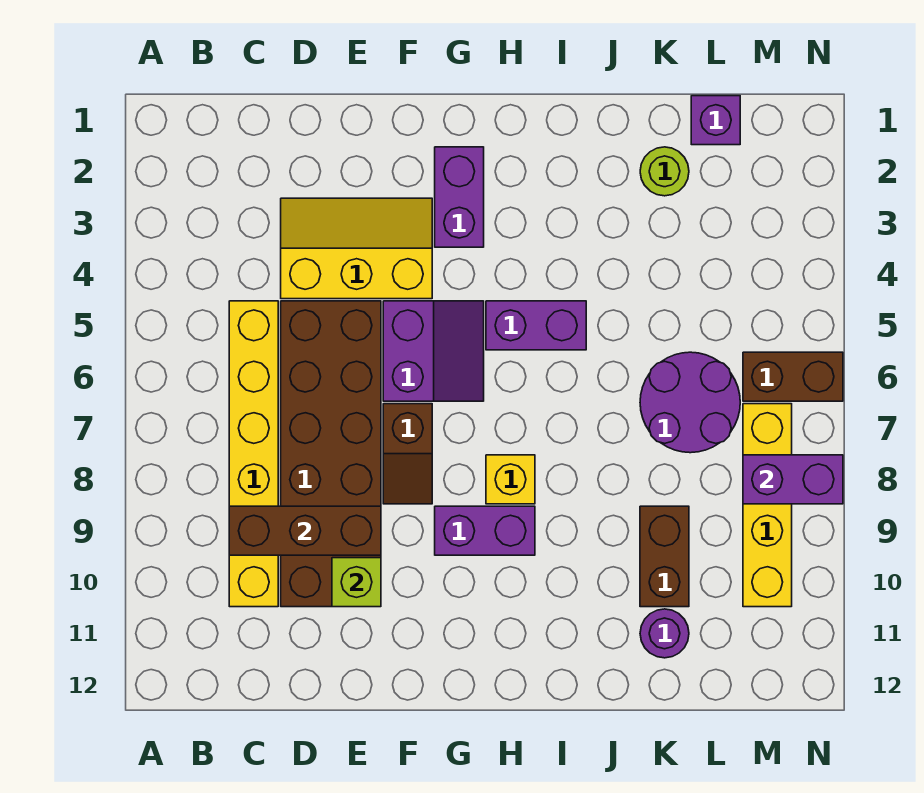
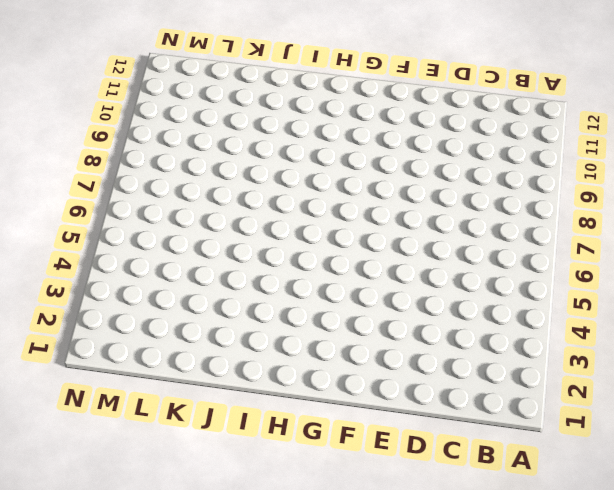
none -> yellow 1x6 brick [229,301,278,607]
none -> yellow 2x3 slope [281,198,432,299]
none -> brown 2x6 brick [281,301,381,607]

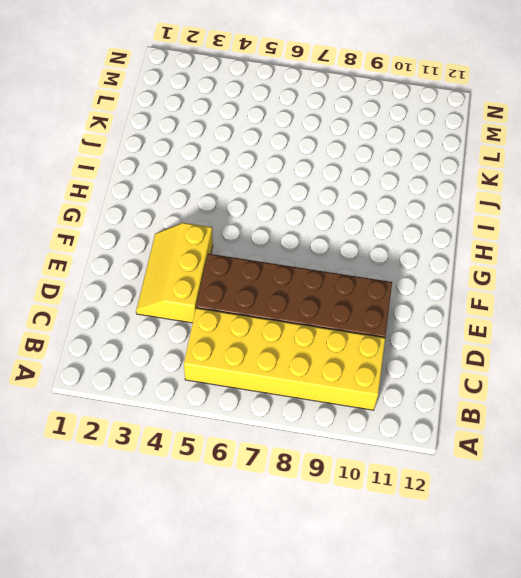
yellow 2x6 brick [184,308,385,410] -> yellow 1x6 brick [229,301,278,607]
none -> purple 2x2 slope [383,301,484,401]
none -> brown 1x2 slope [383,404,432,504]
none -> purple 1x2 brick [435,147,484,247]

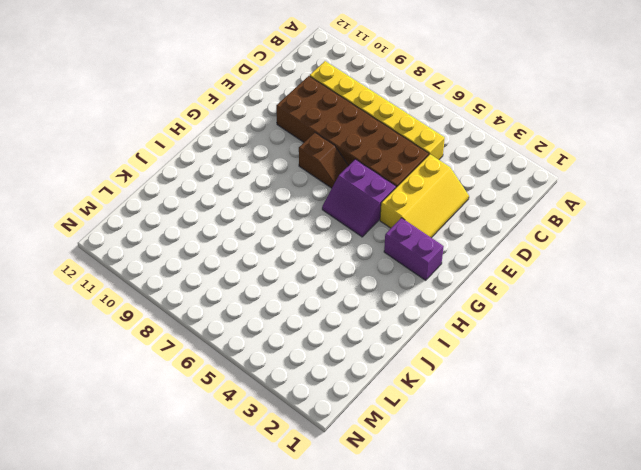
brown 1x2 slope [299,133,348,188] -> brown 1x2 slope turned to [383,404,432,504]
none -> purple 1x2 brick [435,506,535,555]
none -> purple 1x2 brick [486,301,586,350]
none -> yellow 1x1 brick [486,455,535,504]

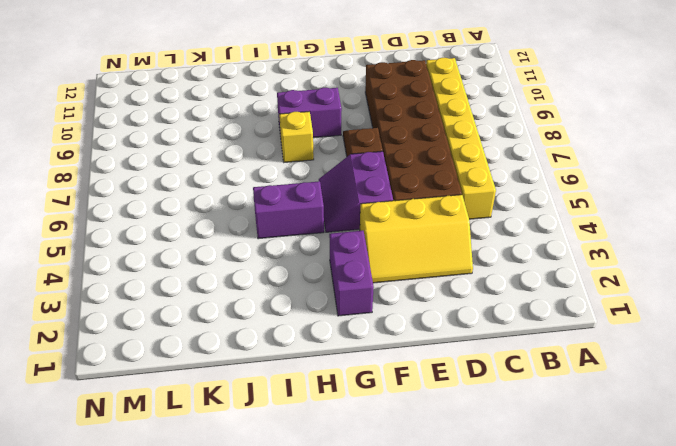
none -> lime 1x1 round brick [640,147,689,196]
none -> purple 2x2 round brick [640,352,740,453]
none -> brown 1x2 brick [640,506,689,607]

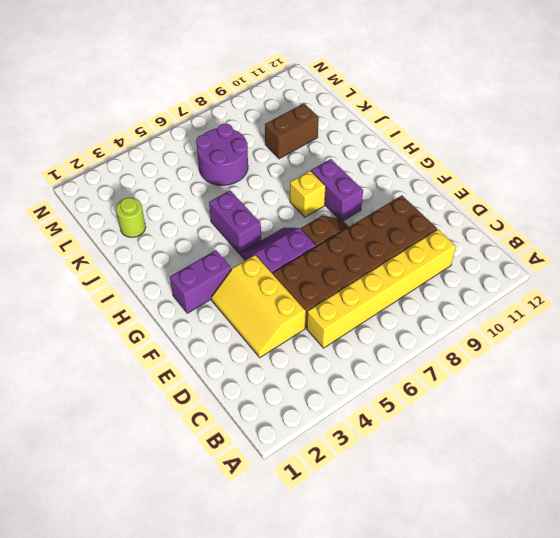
none -> purple 1x1 round brick [640,609,689,658]
none -> purple 1x1 brick [691,96,740,145]
none -> brown 1x2 brick [743,352,843,401]

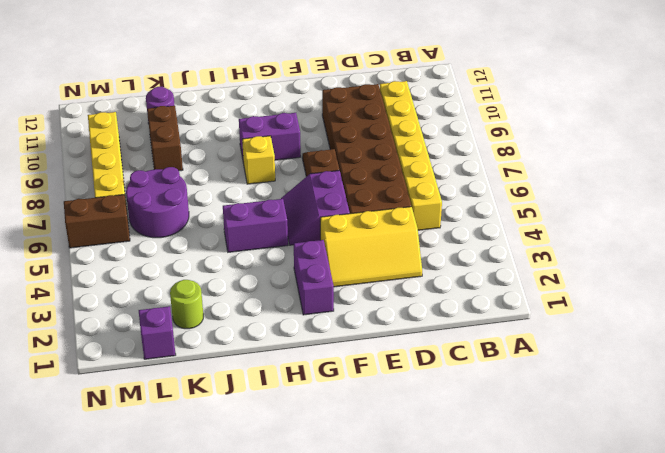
none -> brown 1x3 brick [229,506,381,555]
none -> lime 1x1 brick [332,558,381,607]
none -> purple 1x2 brick [743,455,843,504]

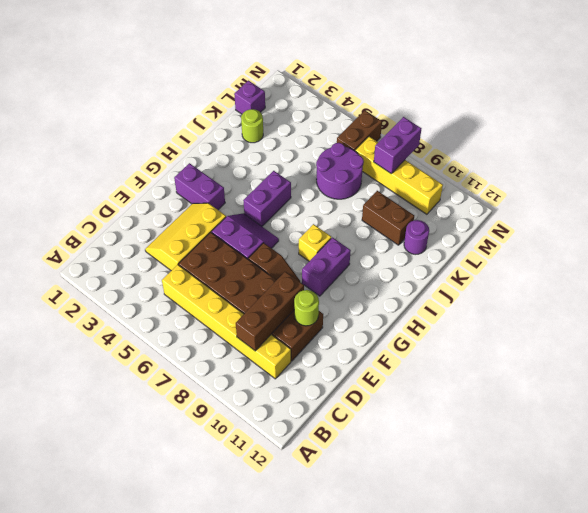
lime 1x1 round brick [294,290,319,326] -> lime 1x1 brick [332,558,381,607]

